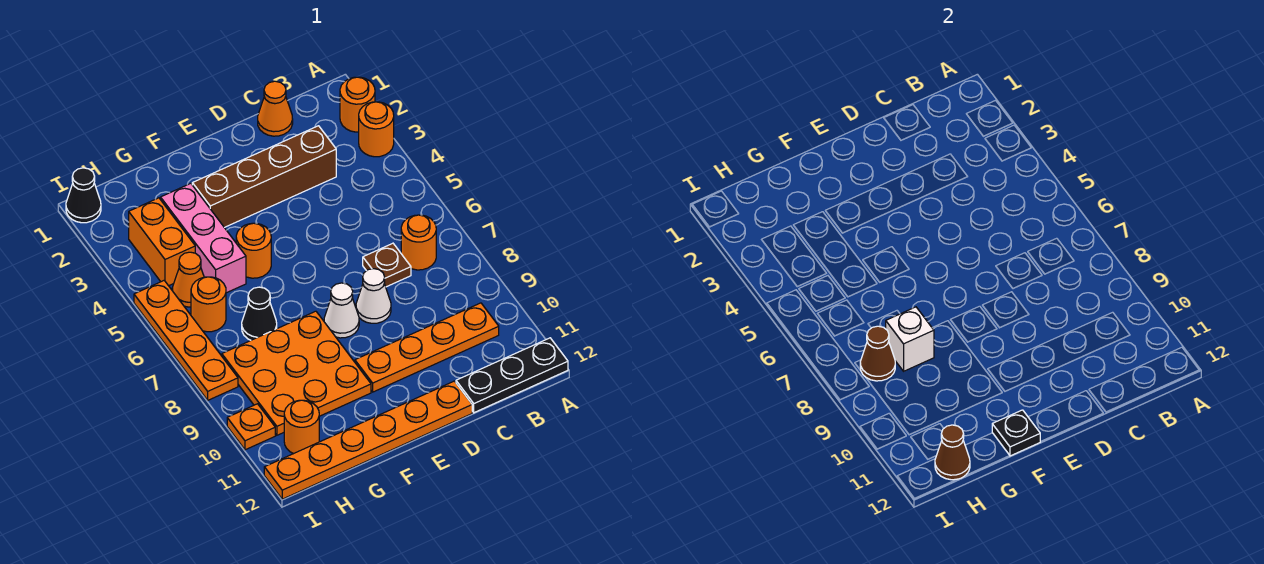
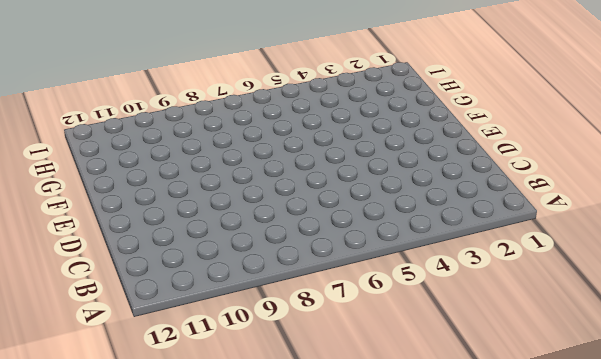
none -> orange 1x1 round brick [340,77,375,132]
none -> orange 1x1 round brick [359,102,394,157]
none -> black 1x3 plate [456,338,568,413]

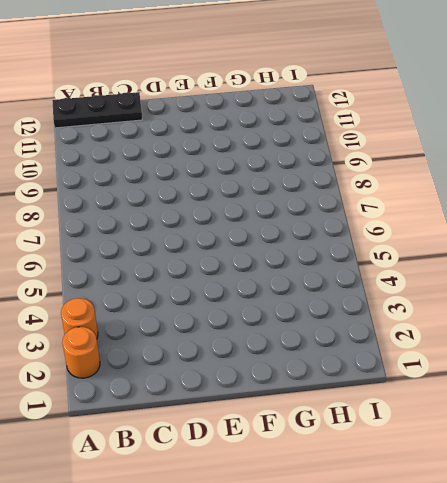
none -> orange 1x1 round brick [401,215,436,270]
none -> orange 1x4 plate [355,303,499,392]
none -> orange 1x1 cone [258,81,293,136]

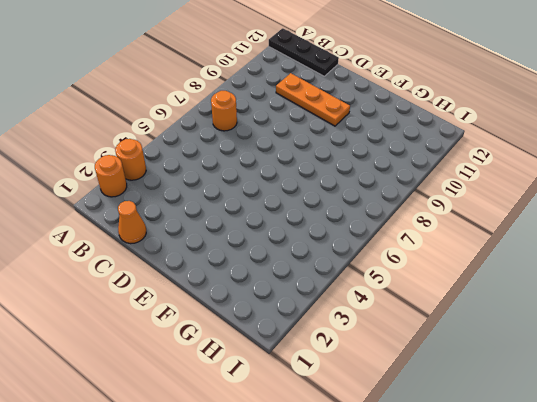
orange 1x3 plate [276,73,350,126] -> orange 1x4 plate [355,303,499,392]
none -> brown 1x4 brick [192,126,336,228]
none -> brown 1x1 plate [363,243,411,287]
none -> white 1x1 cone [356,269,391,323]

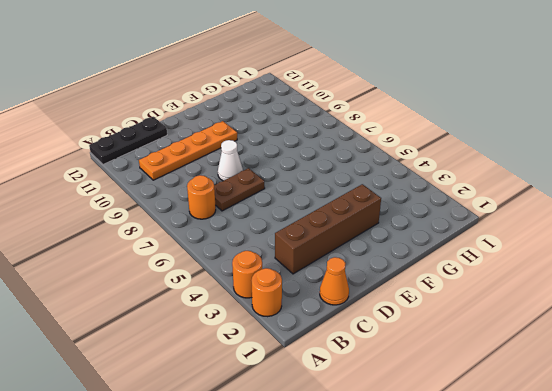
brown 1x2 plate [214,168,265,211] -> brown 1x1 plate [363,243,411,287]
none -> orange 1x6 plate [264,381,472,499]
none -> white 1x1 cone [324,283,359,338]
none -> orange 1x1 round brick [236,223,271,278]

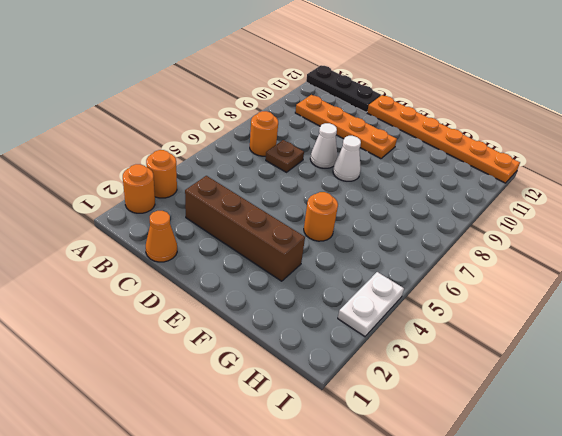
white 1x2 plate [338,272,404,336] -> none
none -> orange 3x3 plate [222,311,371,435]
none -> pink 1x3 brick [161,183,246,293]
none -> black 1x1 cone [242,287,277,340]

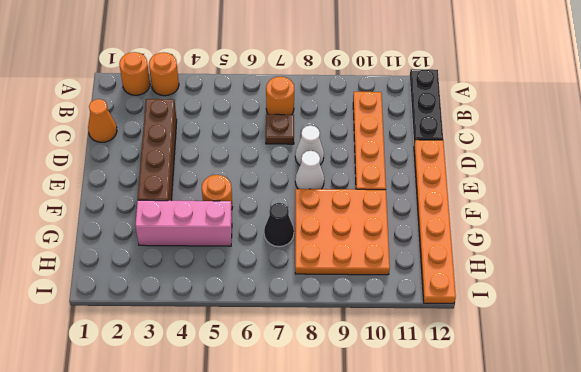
none -> orange 1x2 brick [129,198,195,286]
none -> orange 1x1 cone [172,252,204,307]
none -> orange 1x1 round brick [191,277,226,332]

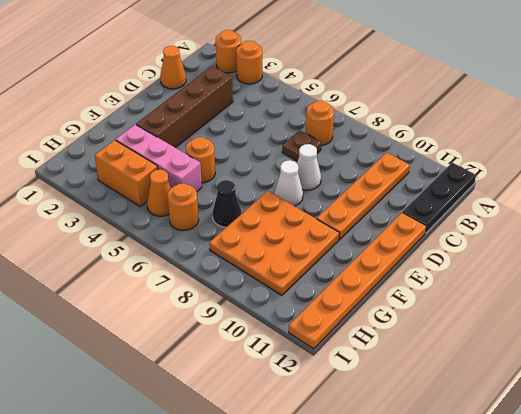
none -> orange 1x1 round brick [284,400,319,454]
none -> black 1x1 cone [66,168,101,223]
none -> orange 1x4 plate [134,281,238,400]

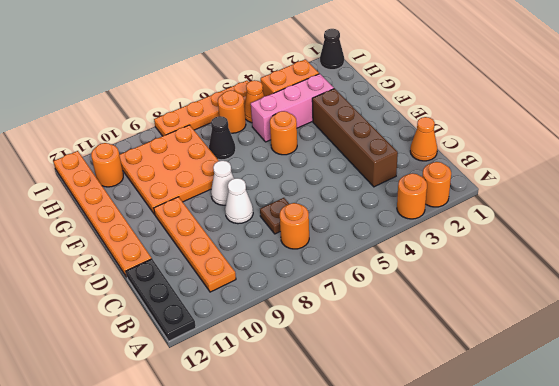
none -> orange 1x1 plate [227,404,275,450]
none -> black 1x1 plate [992,410,1040,456]
none -> white 1x1 brick [886,307,934,371]

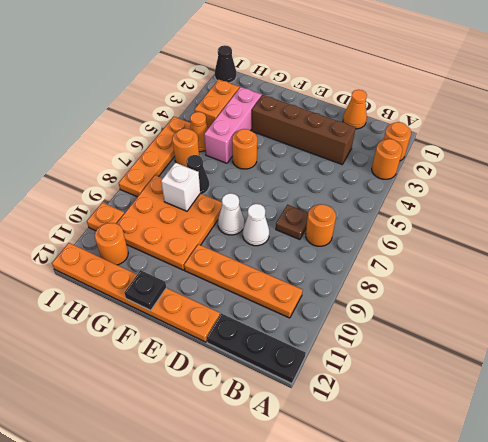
none -> brown 1x1 cone [860,326,895,381]
none -> brown 1x1 cone [935,425,970,480]

